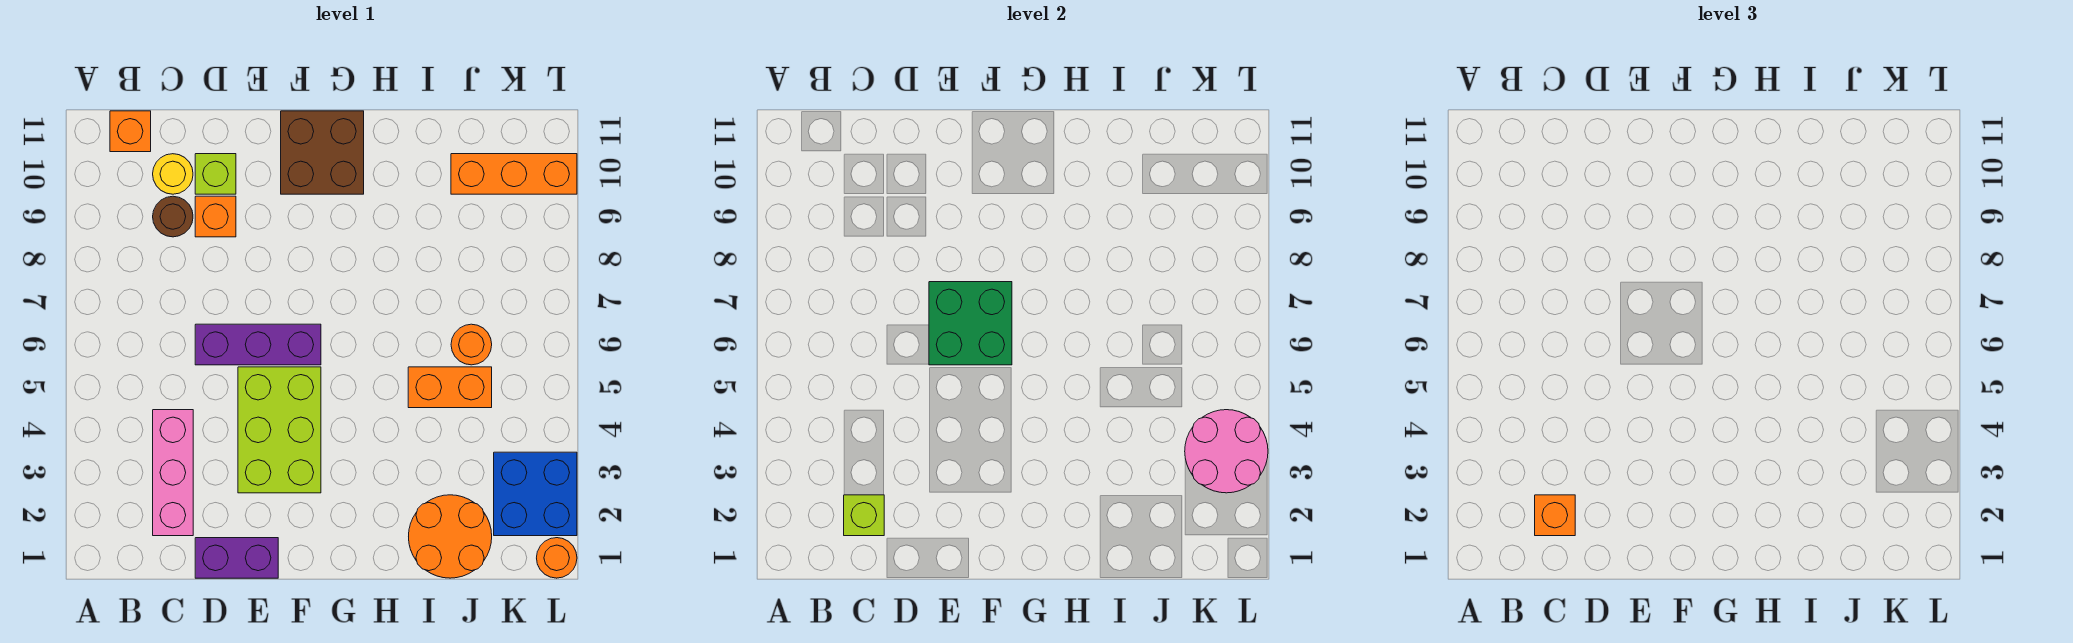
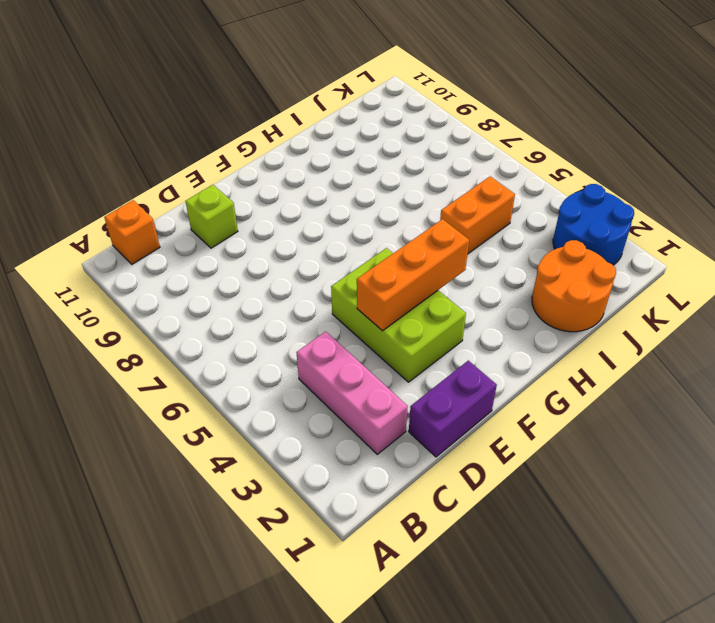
orange 1x3 brick [357,219,469,331] -> orange 1x3 brick moved to [451,154,577,194]
blue 2x2 round brick [553,184,634,265] -> blue 2x2 brick [494,452,577,536]
none -> brown 1x1 round brick [153,196,193,237]
none -> yellow 1x1 round brick [153,154,193,194]
none -> purple 1x3 brick [195,324,321,365]

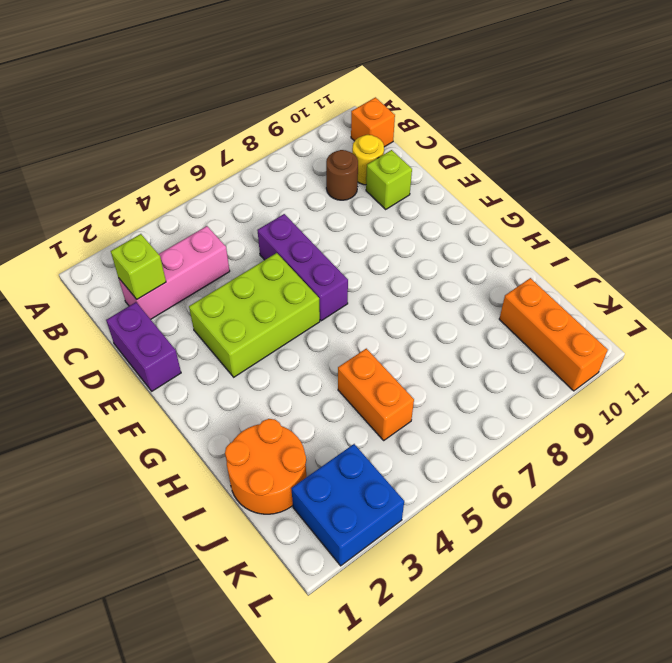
none -> orange 1x1 brick [195,196,236,237]
none -> brown 2x2 brick [281,111,364,194]
none -> orange 1x1 round brick [451,324,492,365]

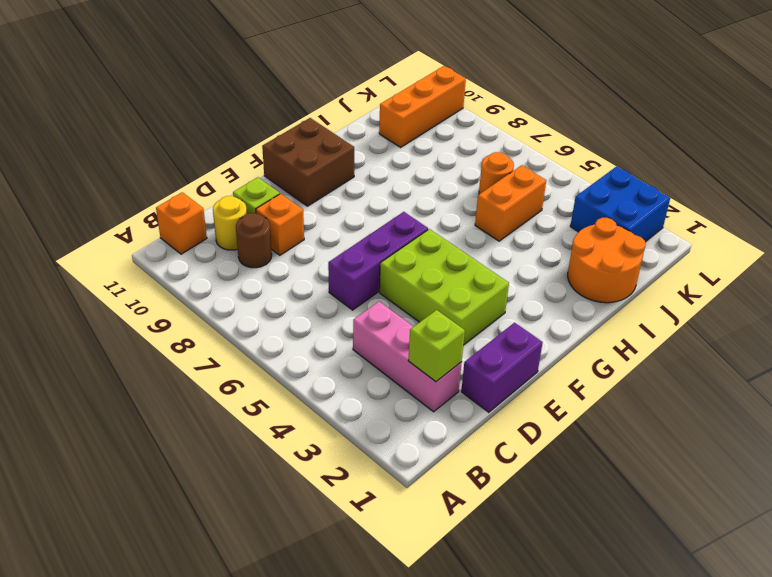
none -> orange 1x1 round brick [537,538,577,578]
none -> green 2x2 brick [929,282,1012,365]
none -> pink 2x2 round brick [1185,410,1268,493]

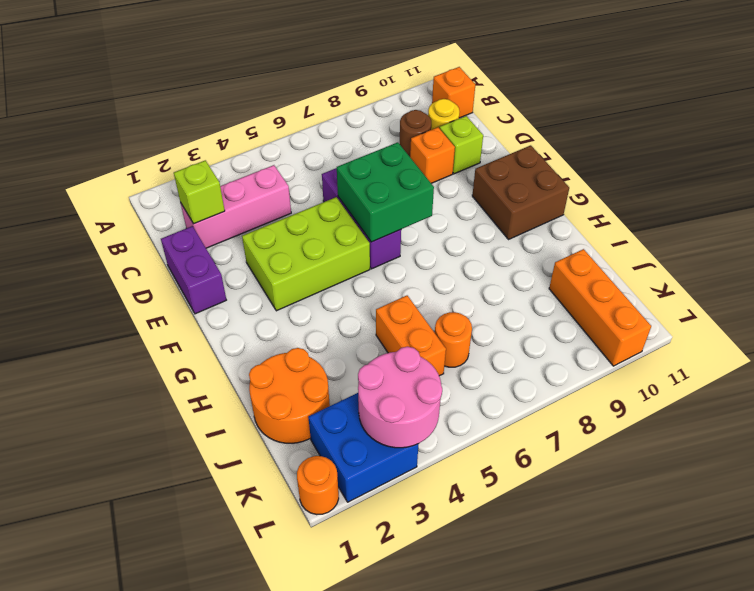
none -> orange 1x1 brick [1535,495,1575,536]

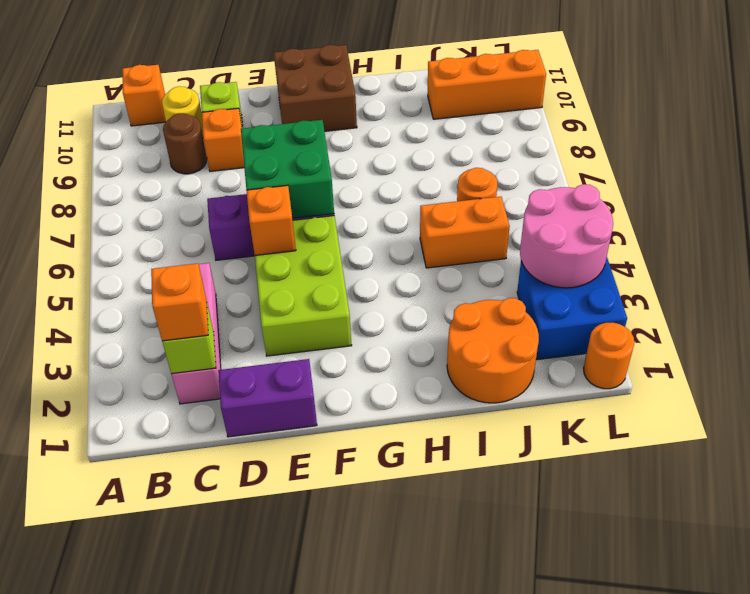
orange 1x1 brick [246,185,296,255] -> none

